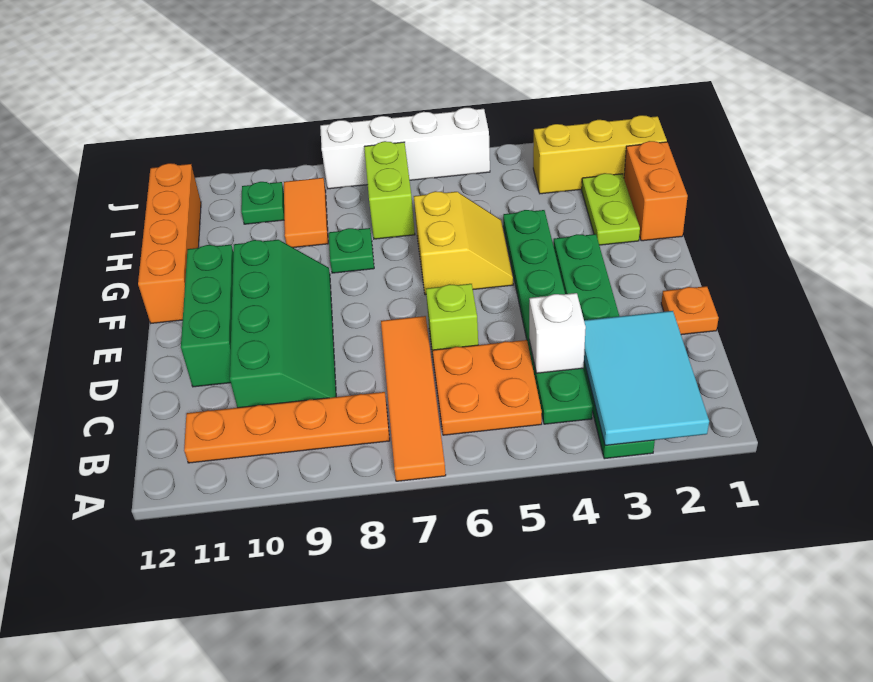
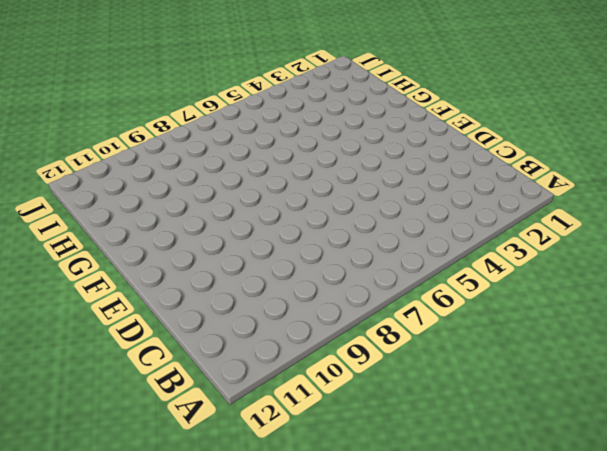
none -> green 1x6 plate [554,234,655,459]
none -> orange 1x4 tile [381,316,446,481]
none -> green 1x6 plate [503,210,593,424]

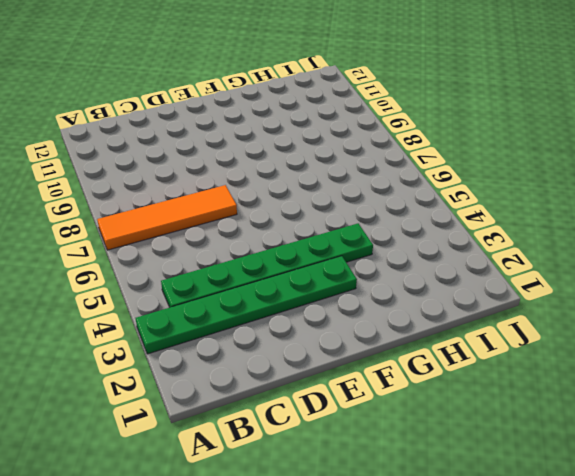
none -> orange 2x2 plate [433,340,542,435]
none -> orange 1x4 plate [184,392,390,463]
none -> green 2x4 slope [230,240,336,408]

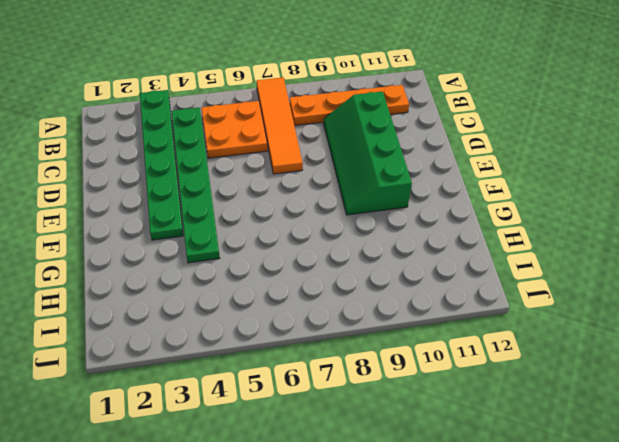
none -> orange 1x1 plate [661,286,718,335]
none -> lime 1x1 brick [426,284,478,354]
none -> green 1x3 brick [181,245,233,387]

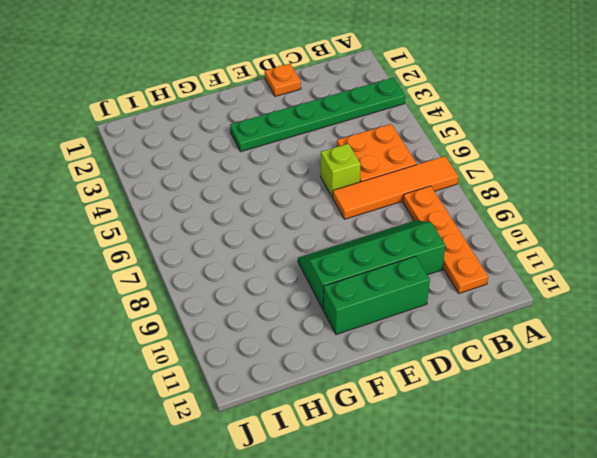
none -> green 1x6 plate [503,210,593,424]
none -> yellow 2x2 slope [414,191,513,295]
none -> orange 1x4 brick [138,163,201,323]

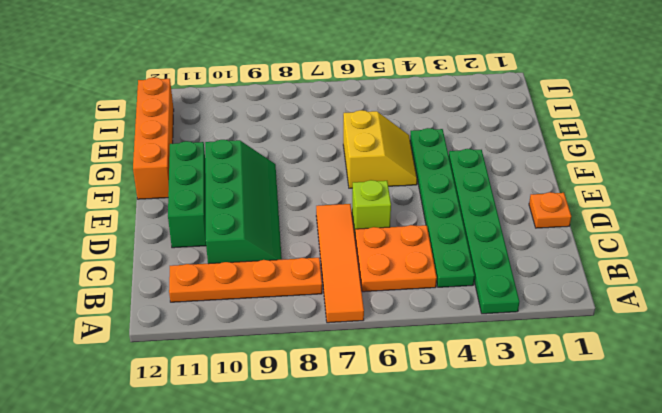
none -> orange 1x2 brick [624,141,688,241]
none -> lime 1x2 plate [582,173,640,245]
none -> green 1x1 plate [329,228,374,273]

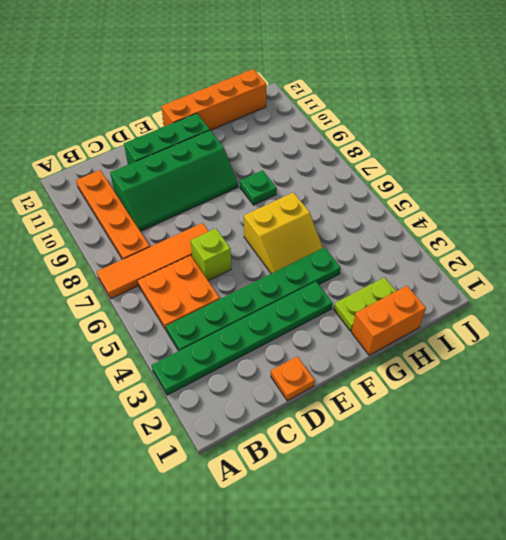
none -> lime 1x2 brick [364,141,415,239]
none -> orange 1x2 tile [284,178,328,248]
none -> yellow 1x3 brick [533,115,667,194]

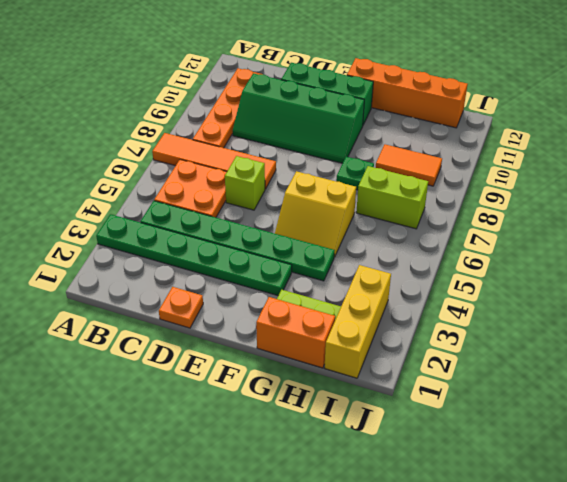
none -> green 1x1 plate [241,182,284,224]
none -> white 1x4 brick [320,108,490,189]
none -> cyan 2x3 tile [584,311,709,445]

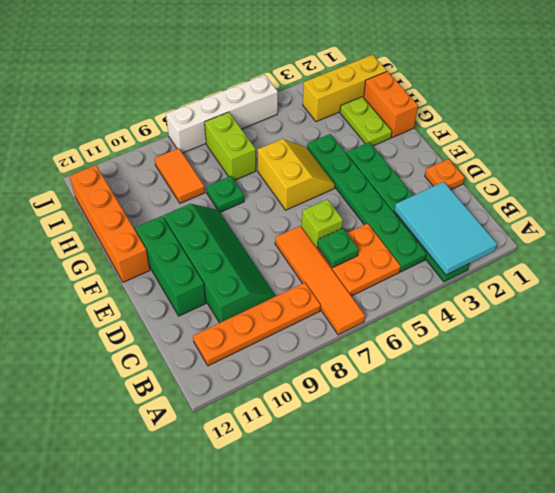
green 1x1 plate [317,228,359,268] -> green 1x1 plate moved to [241,182,284,224]
none -> white 1x1 brick [529,293,586,373]

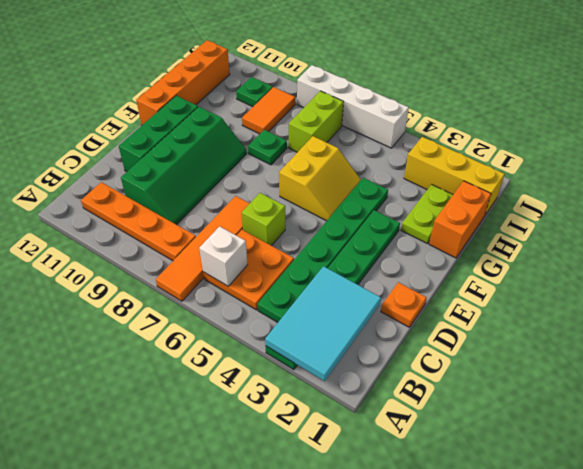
white 1x1 brick [199,226,248,287] -> white 1x1 brick moved to [529,293,586,373]

